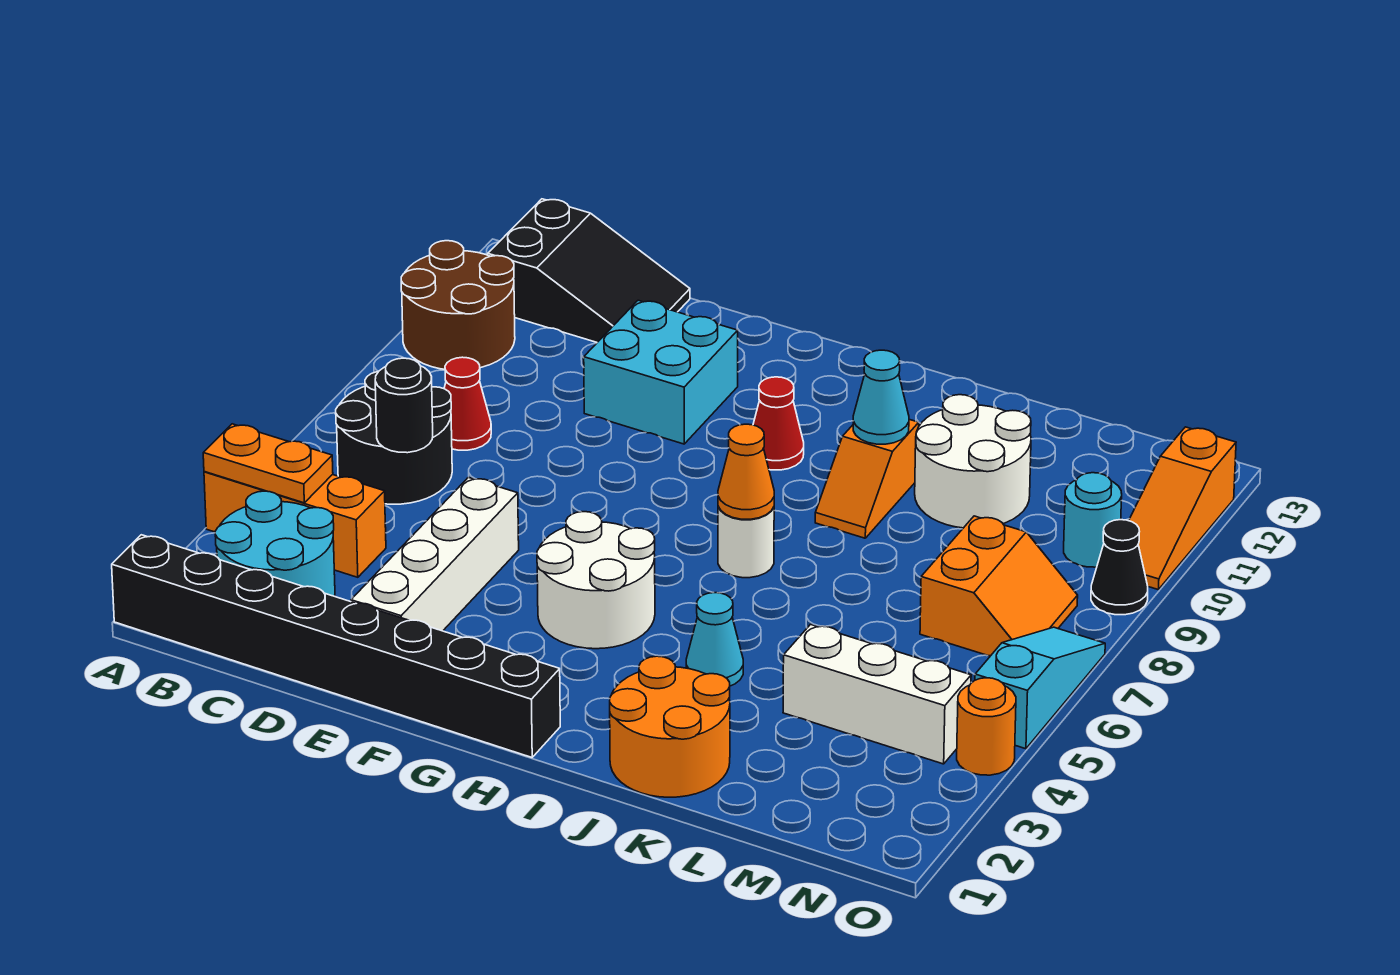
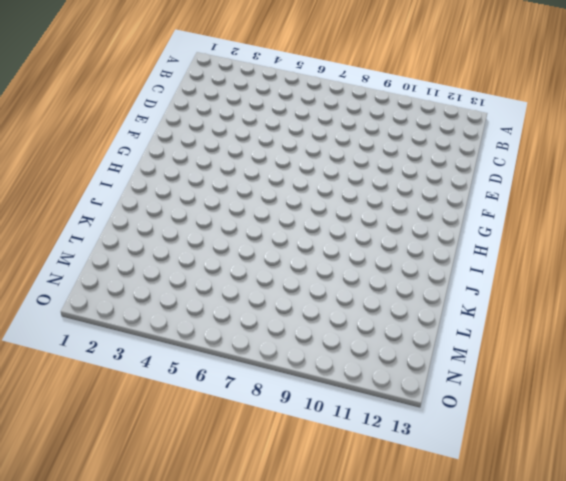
none -> black 1x8 brick [112,535,560,757]
none -> orange 1x3 brick [204,472,386,577]
none -> brown 2x2 round brick [401,241,515,369]

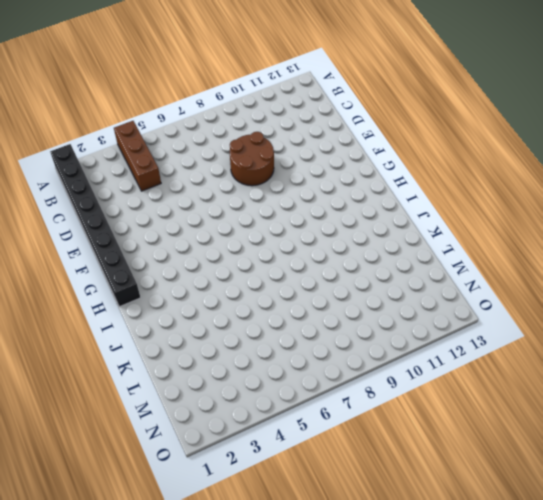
brown 1x3 brick [114,121,161,191] -> orange 1x3 brick [204,472,386,577]
brown 2x2 round brick [230,132,274,186] -> brown 2x2 round brick moved to [401,241,515,369]
none -> cyan 2x2 round brick [215,491,335,596]
none -> black 2x2 round brick [336,372,452,504]
none -> black 2x3 slope [488,199,690,342]

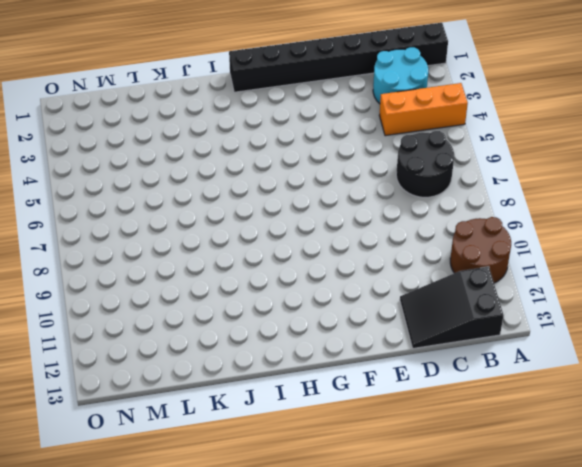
none -> red 1x1 cone [444,357,491,450]
none -> white 1x4 brick [351,477,519,631]
none -> cyan 2x2 brick [584,300,738,444]

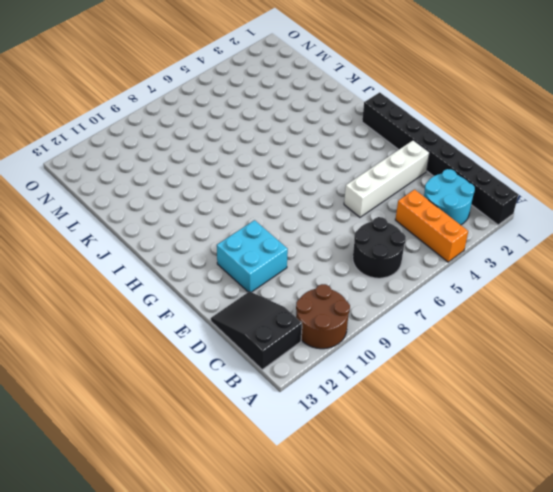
none -> red 1x1 cone [444,357,491,450]
none -> white 2x2 round brick [537,512,655,649]
none -> red 1x1 cone [753,377,804,470]

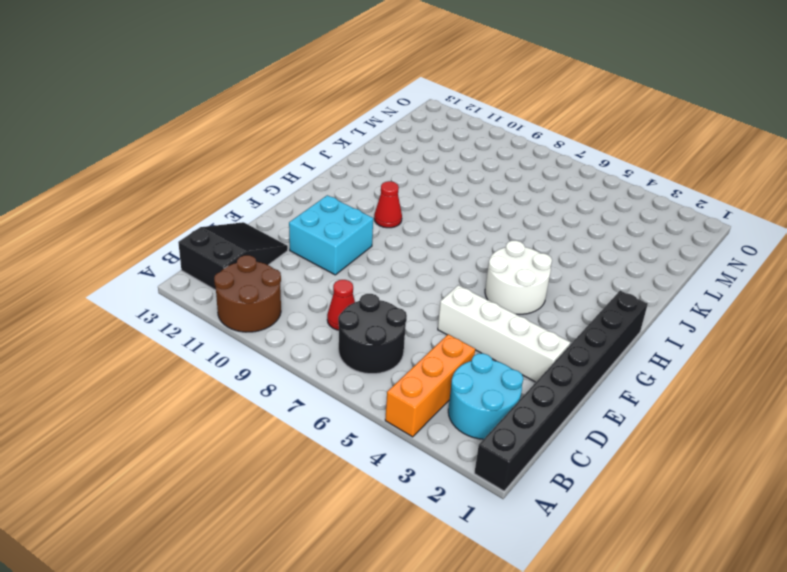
none -> white 1x1 round brick [718,507,774,578]
none -> orange 2x2 round brick [610,656,730,797]
none -> cyan 1x1 cone [686,593,743,686]

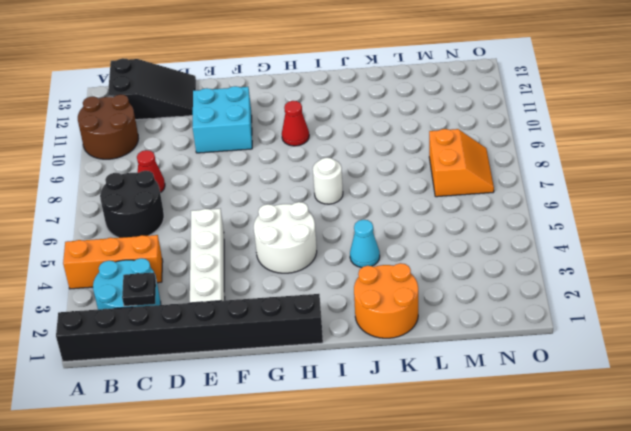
black 1x1 plate [122,272,156,306] -> none
none -> orange 1x2 slope [815,419,919,538]
none -> white 2x2 round brick [915,395,1031,528]
none -> white 1x3 brick [783,625,971,764]

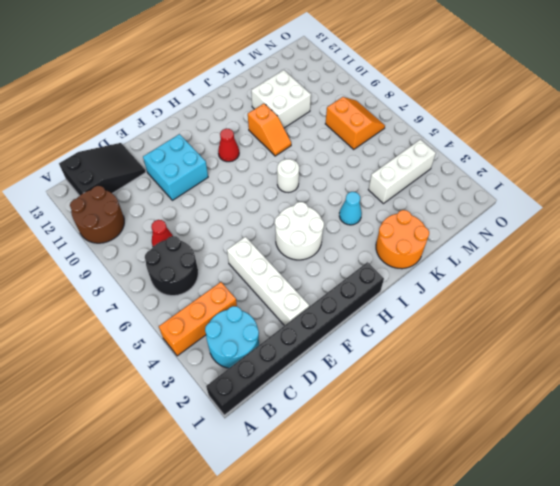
white 2x2 brick [251,70,311,128] -> white 2x2 round brick [915,395,1031,528]
none -> cyan 1x1 round brick [1064,473,1122,567]
none -> orange 1x1 round brick [957,678,1016,775]
none -> cyan 1x3 slope [975,627,1105,749]

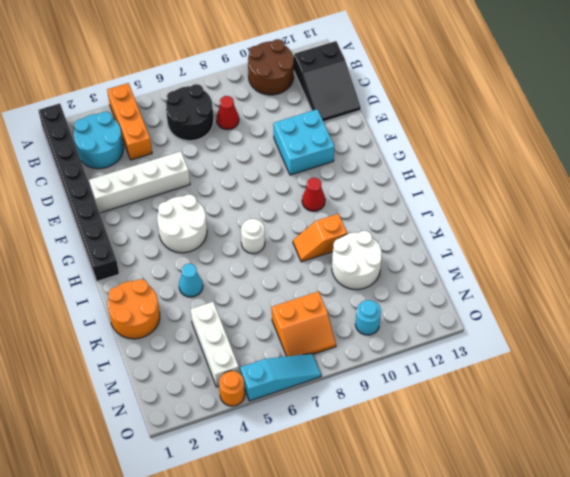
none -> black 1x1 cone [1091,520,1148,615]
none -> orange 1x3 slope [1129,427,1236,589]
none -> orange 1x2 plate [203,424,333,503]

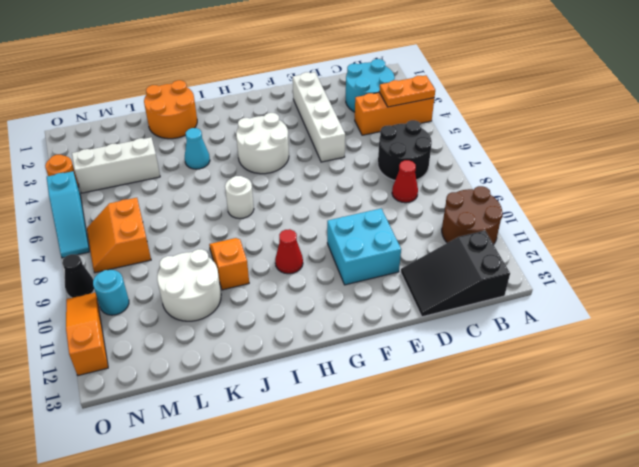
none -> black 1x8 brick [112,535,560,757]
none -> black 1x1 round brick [375,358,433,453]
none -> orange 1x1 cone [718,424,774,519]

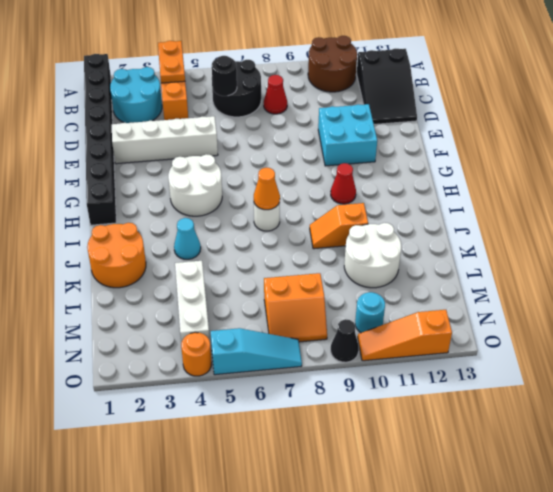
none -> cyan 1x1 cone [853,350,909,444]

